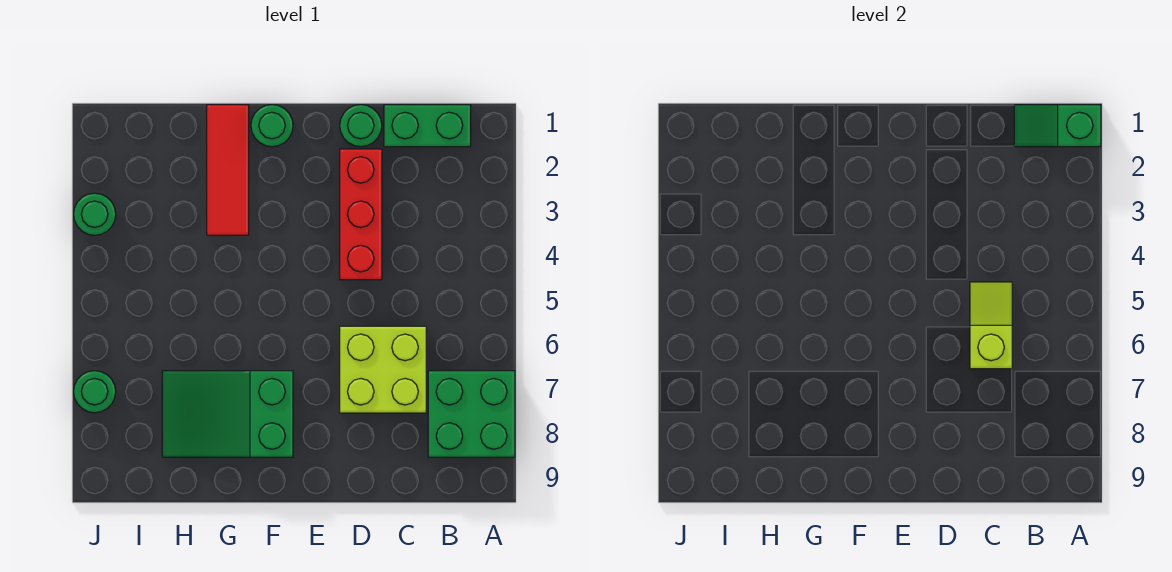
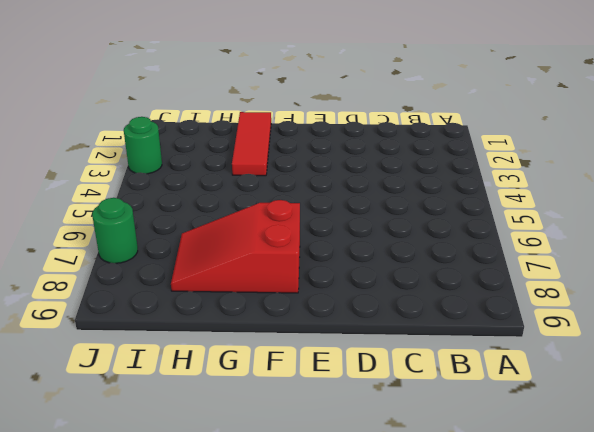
red 2x3 slope [171,200,300,293] -> green 2x3 slope [162,371,293,457]
none -> green 2x2 brick [428,371,515,457]
none -> green 1x2 brick [384,105,471,147]
none -> lime 2x2 brick [340,326,426,413]

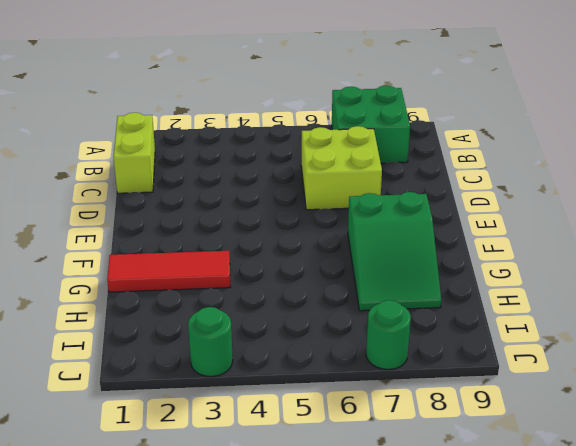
lime 1x2 brick [114,113,155,193] -> green 1x2 brick [384,105,471,147]
none -> green 1x1 round brick [340,105,382,147]
none -> red 1x3 brick [340,149,382,280]
none -> green 1x1 round brick [251,105,293,147]

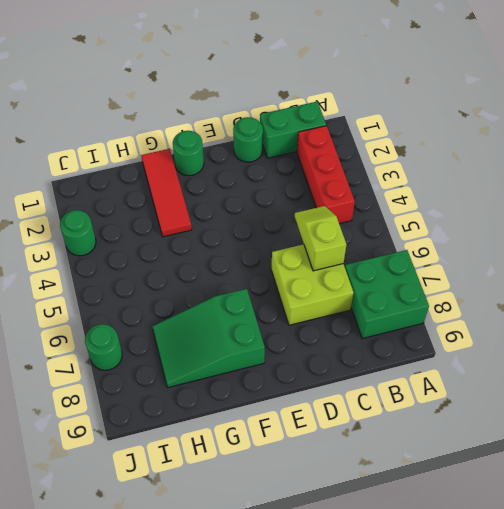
red 1x3 brick [297,126,355,224] -> red 1x3 brick moved to [340,149,382,280]
none -> green 1x2 slope [1014,105,1101,147]

